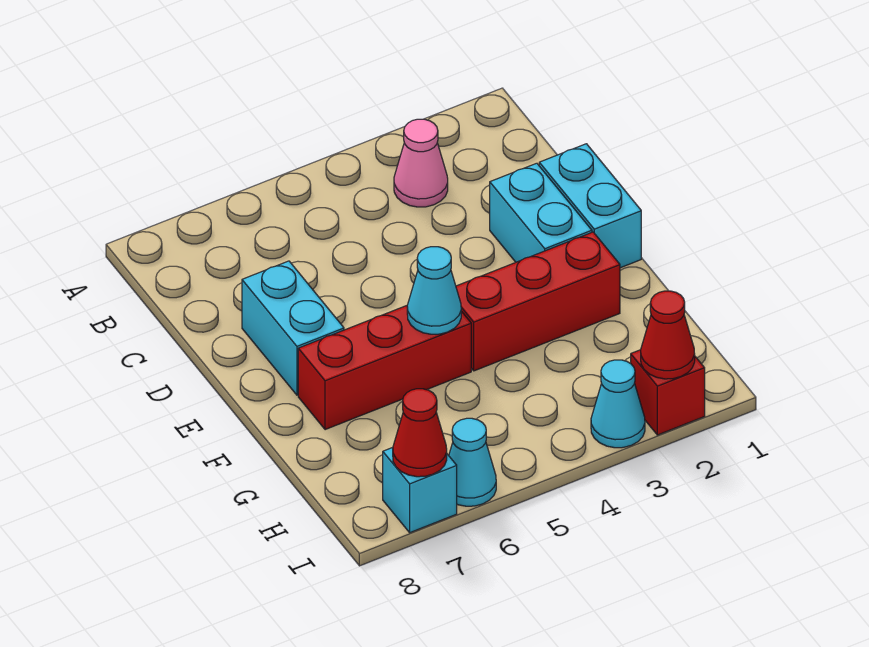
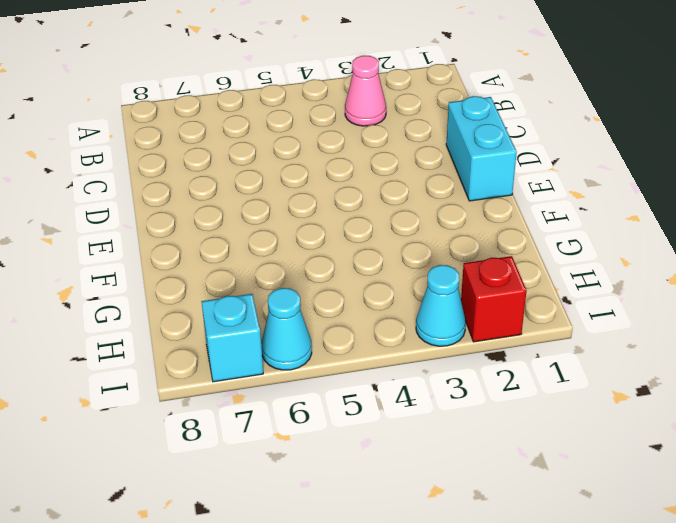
none -> cyan 1x2 brick [490,163,592,262]
none -> cyan 1x2 brick [242,261,344,395]
none -> red 1x3 brick [456,232,620,371]

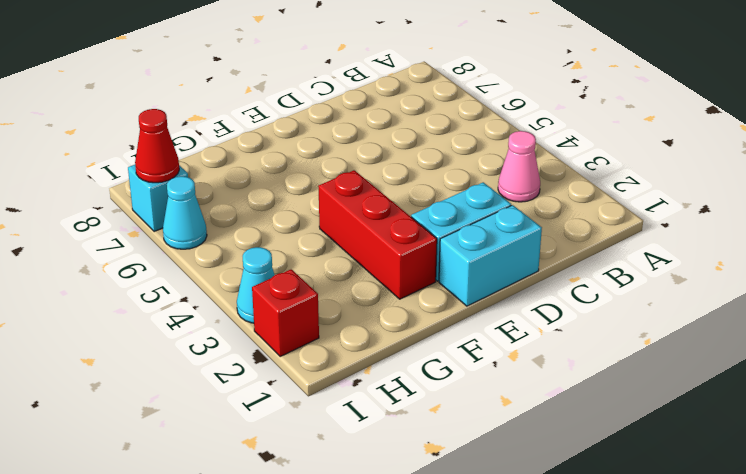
none -> cyan 1x2 brick [242,261,344,395]
none -> red 1x3 brick [298,306,471,430]
none -> cyan 1x1 cone [407,247,461,334]

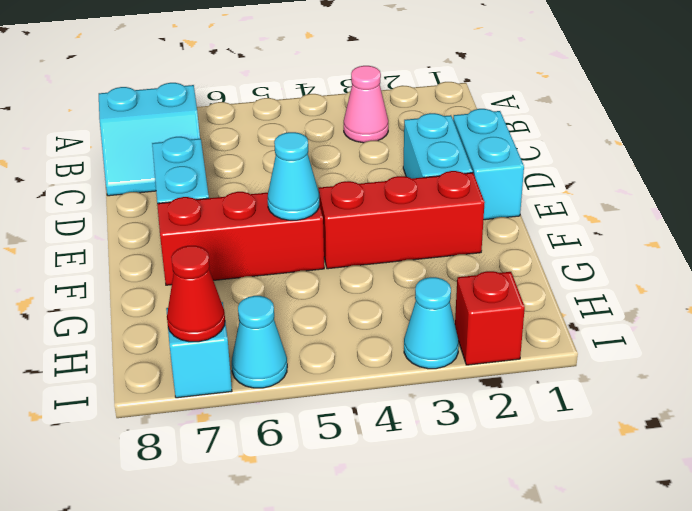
cyan 2x2 slope [99,83,200,196] -> none
none -> red 1x1 cone [641,291,695,379]

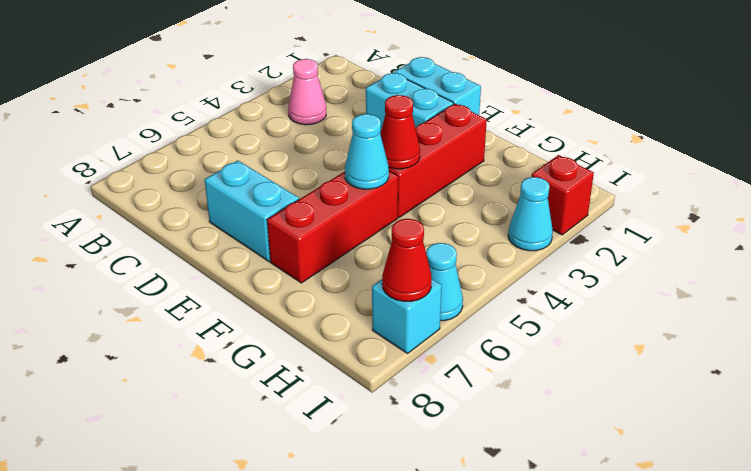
red 1x1 cone [380,95,420,169] -> red 1x1 cone moved to [641,291,695,379]

